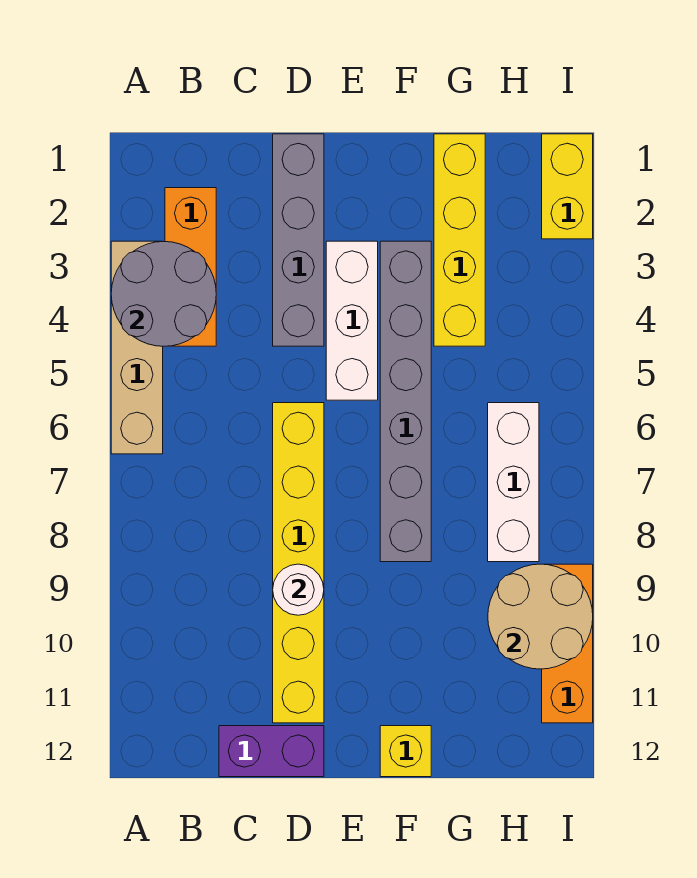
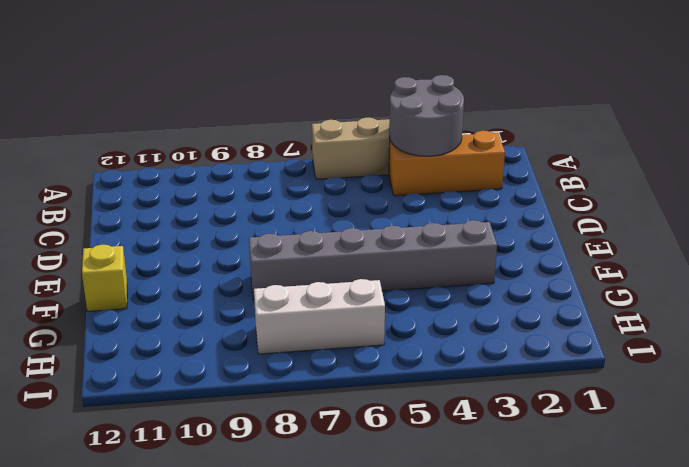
none -> purple 1x2 brick [219,726,324,777]
none -> grey 1x4 brick [273,134,324,346]
none -> yellow 1x6 brick [273,403,324,723]

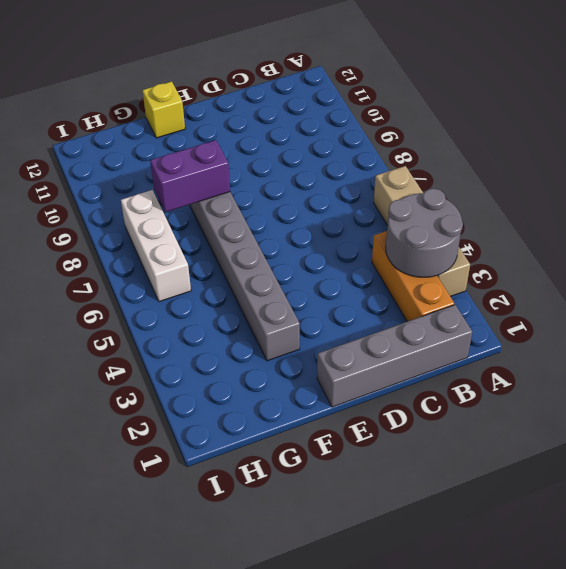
grey 1x4 brick [317,305,472,407] -> grey 1x4 brick turned to [273,134,324,346]
purple 1x2 brick [150,140,230,212] -> purple 1x2 brick moved to [219,726,324,777]
none -> yellow 1x6 brick [273,403,324,723]
none -> white 1x3 brick [326,241,378,400]
none -> yellow 1x4 brick [434,134,485,346]

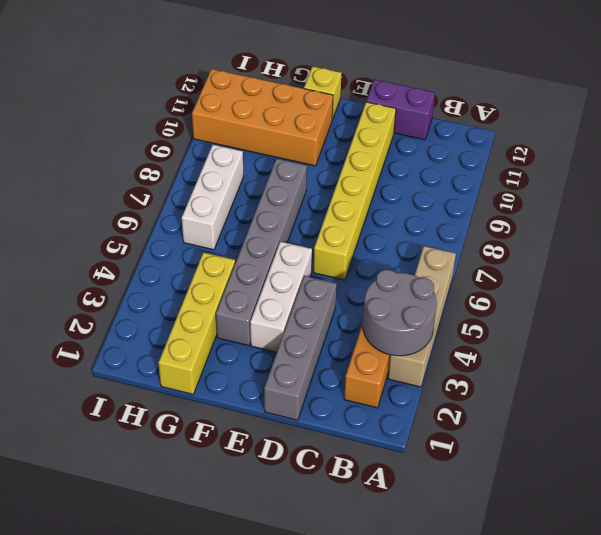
orange 2x4 brick [192,69,333,166] -> orange 1x3 brick [542,564,593,723]
none -> yellow 1x2 brick [542,134,593,239]
none -> white 1x1 round brick [273,564,324,615]
none -> tan 2x2 round brick [488,564,593,669]

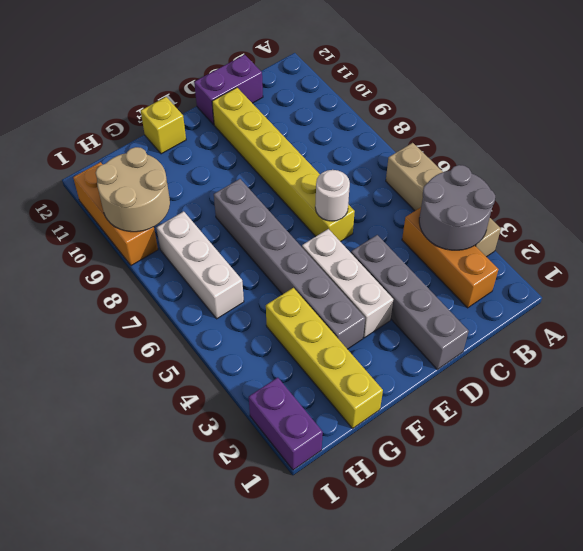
white 1x1 round brick [315,170,350,221] -> white 1x1 round brick moved to [273,564,324,615]
purple 1x2 brick [249,377,323,470] -> yellow 1x2 brick [542,134,593,239]

